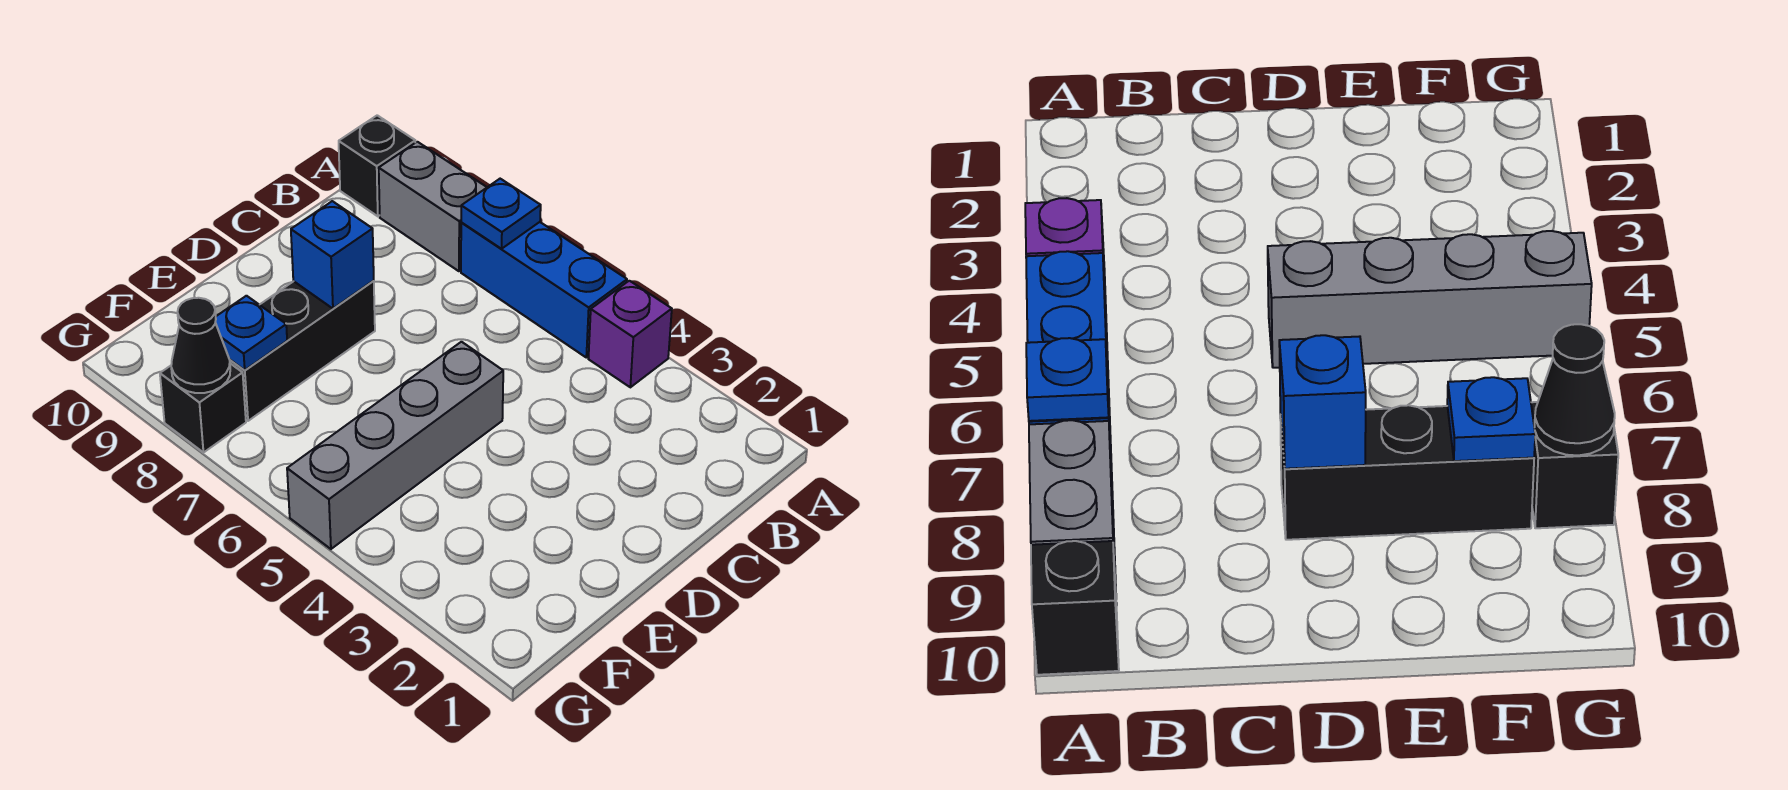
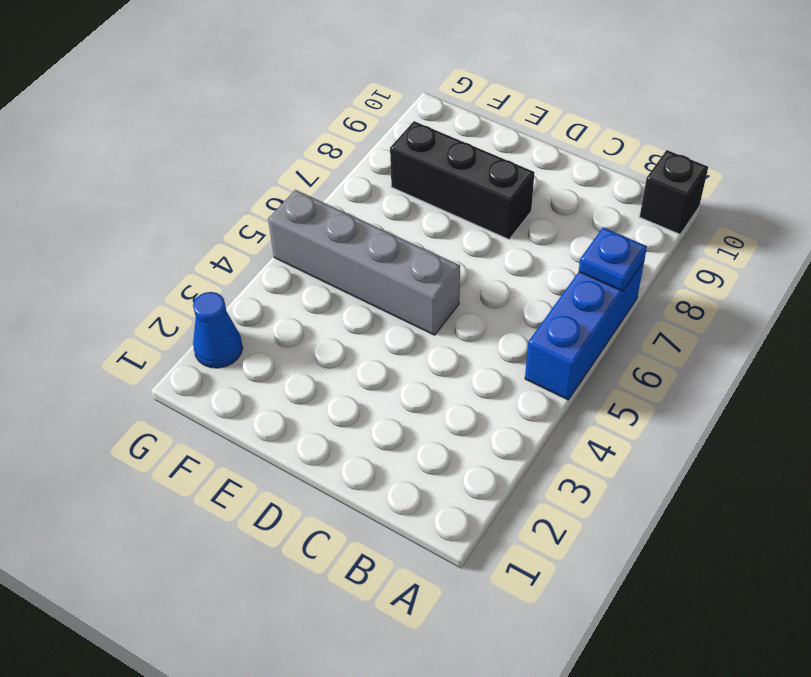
blue 1x1 cone [193,292,243,368] -> none
none -> purple 1x1 brick [589,281,672,387]
none -> grey 1x2 brick [379,142,487,271]

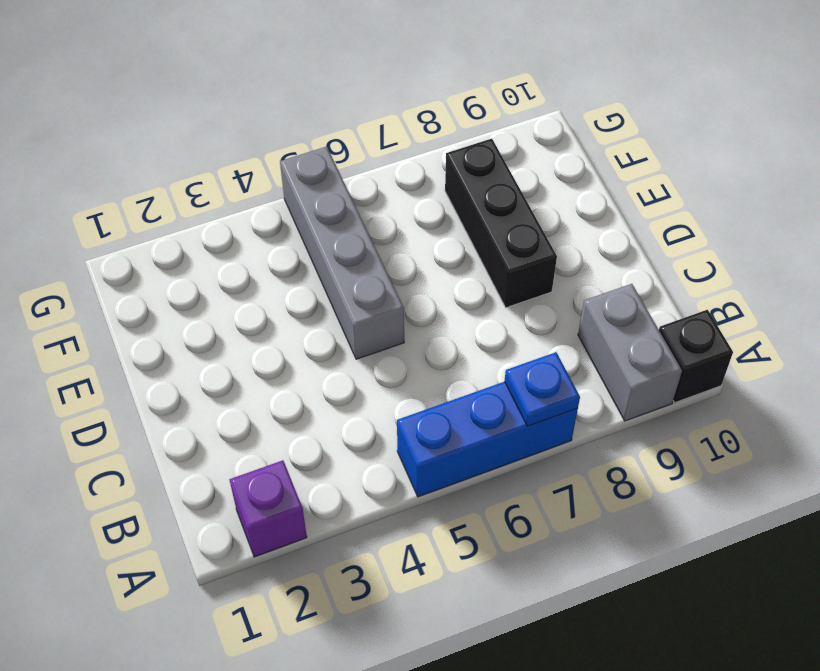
purple 1x1 brick [229,460,307,557] -> purple 1x1 brick moved to [589,281,672,387]
grey 1x2 brick [578,284,682,421] -> grey 1x2 brick turned to [379,142,487,271]
none -> black 1x1 brick [160,364,246,453]
none -> blue 1x1 brick [291,201,374,309]

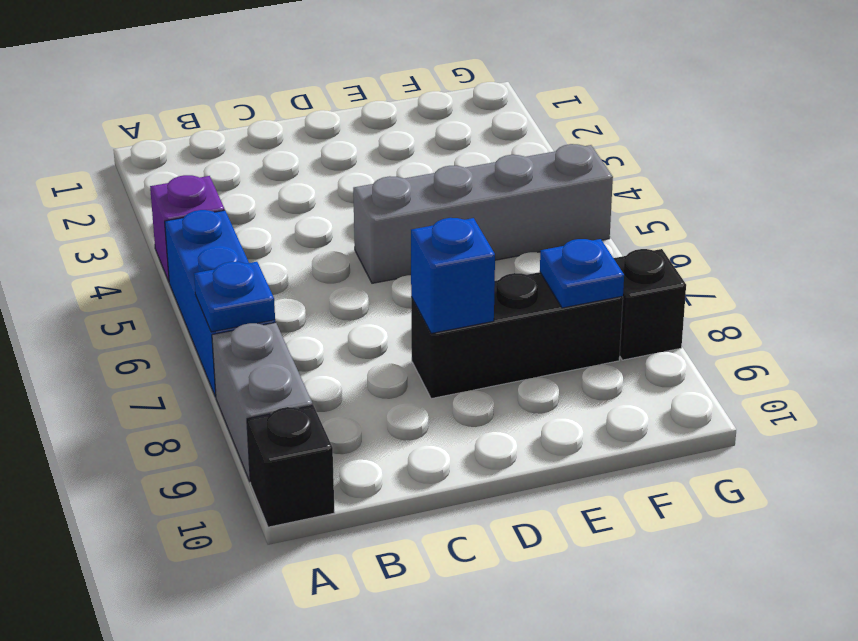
none -> black 1x1 cone [171,298,230,393]

